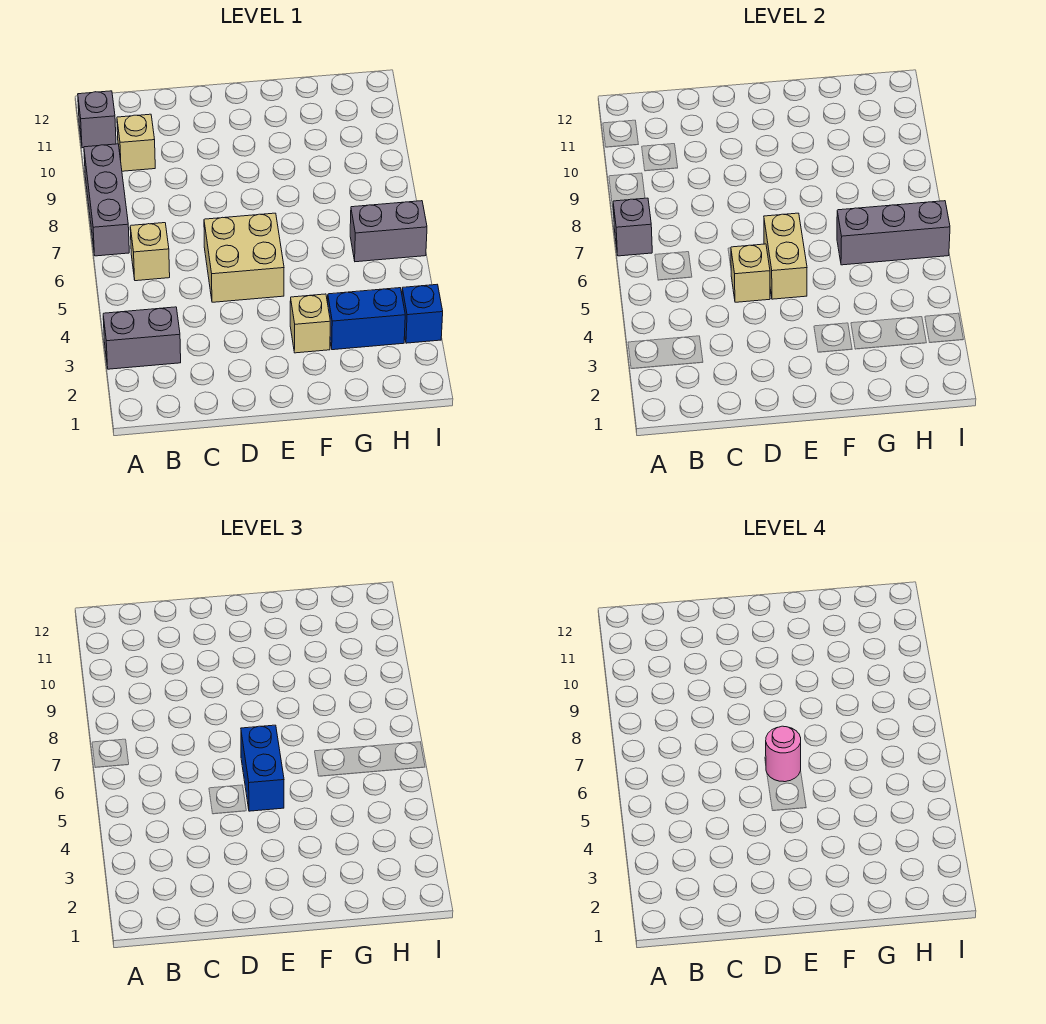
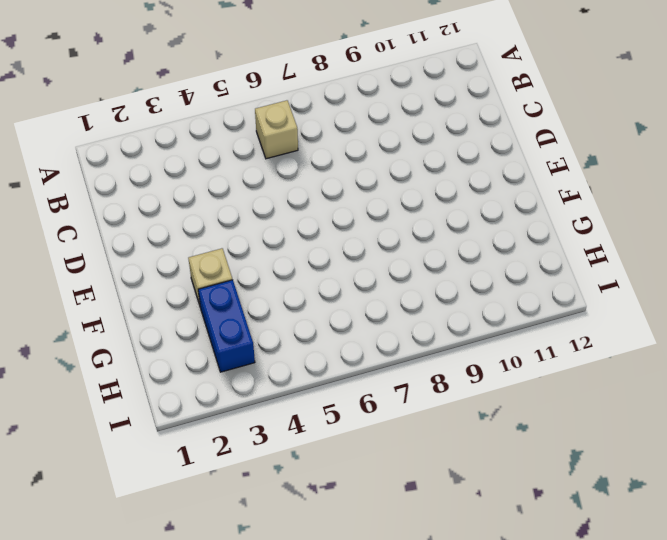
none -> grey 1x2 brick [103,307,181,369]
none -> grey 1x3 brick [84,144,129,256]
none -> grey 1x1 brick [78,91,116,148]

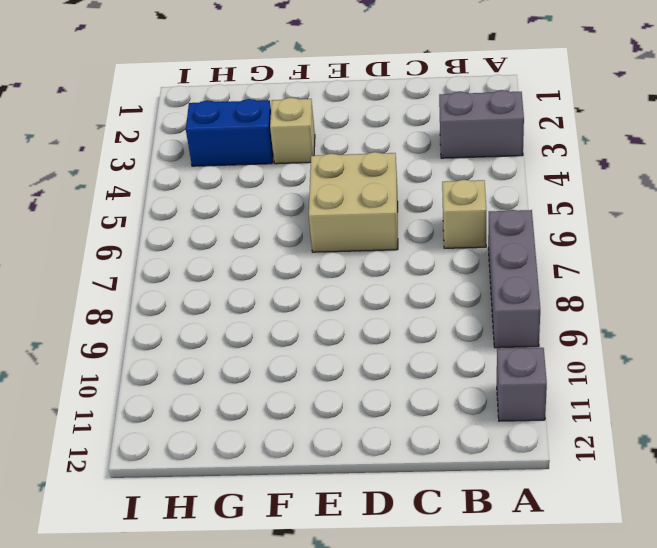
none -> tan 1x1 brick [117,114,155,171]
none -> grey 1x2 brick [350,201,427,262]
none -> blue 1x1 brick [402,285,443,343]

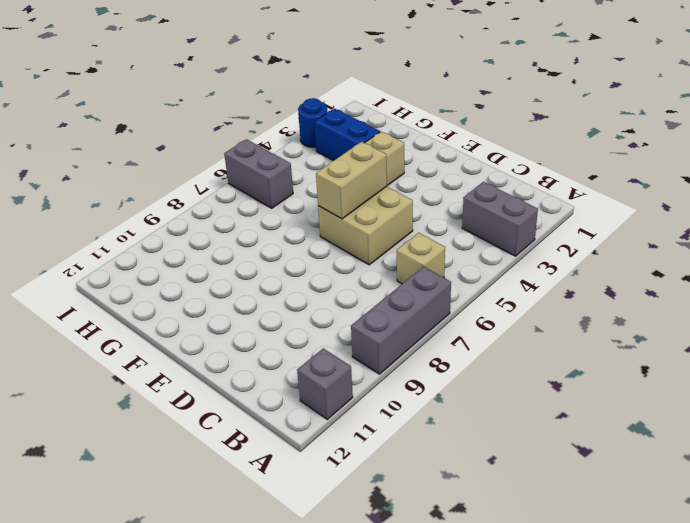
blue 1x1 round brick [298,98,327,147] -> blue 1x1 brick [402,285,443,343]
none -> tan 1x1 brick [117,114,155,171]
none -> grey 1x1 brick [613,198,652,256]
none -> tan 1x1 brick [731,244,770,302]

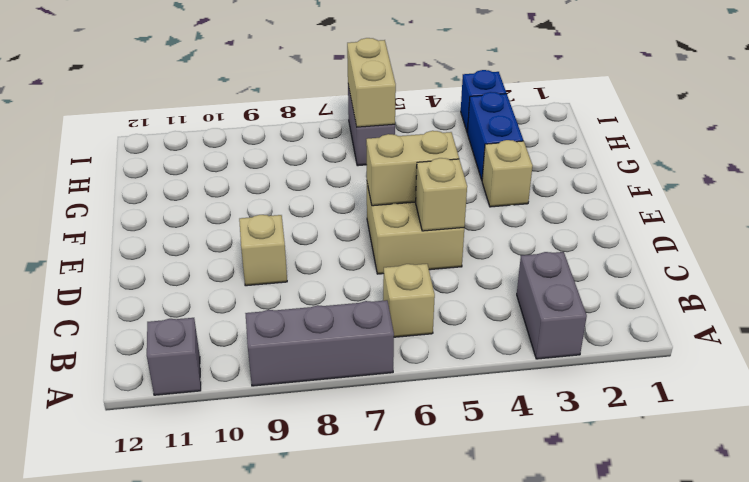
tan 1x1 brick [239,215,287,286] -> tan 1x1 brick moved to [117,114,155,171]
tan 1x2 brick [347,38,396,127] -> grey 1x3 brick [837,201,950,265]
none -> grey 1x1 brick [613,198,652,256]
none -> blue 1x2 brick [241,725,284,811]
none -> pink 1x1 round brick [766,726,801,782]

